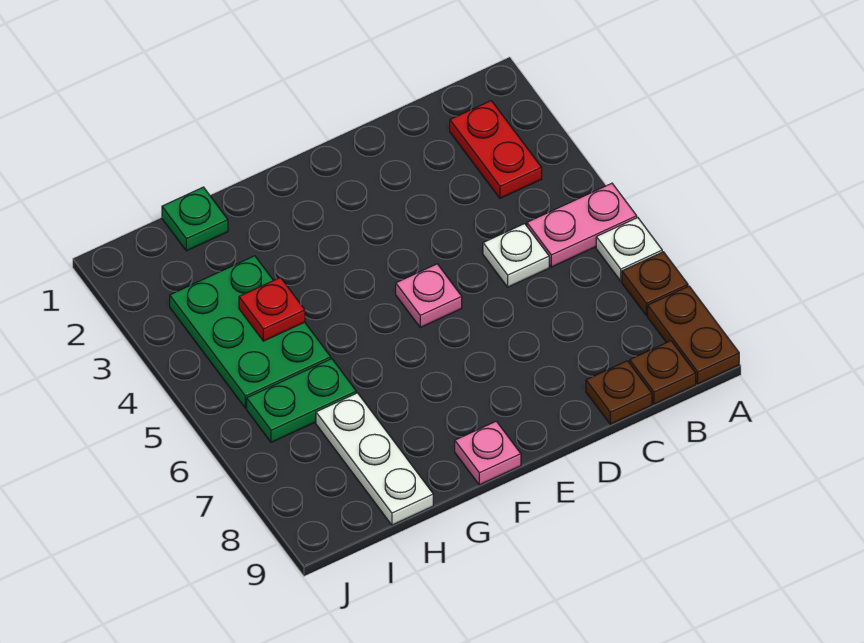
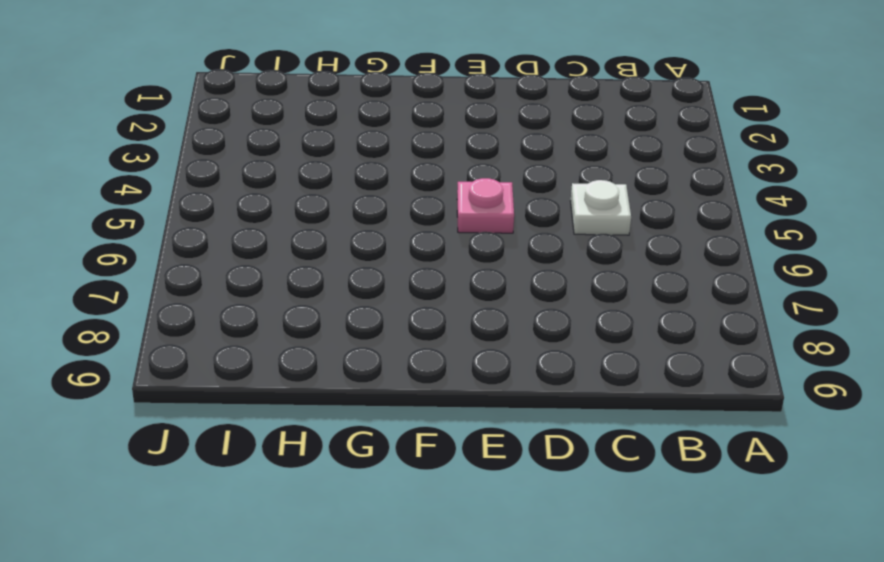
none -> pink 1x2 plate [527,183,637,267]
none -> white 1x1 plate [596,218,662,281]
none -> brown 1x1 plate [622,252,688,316]

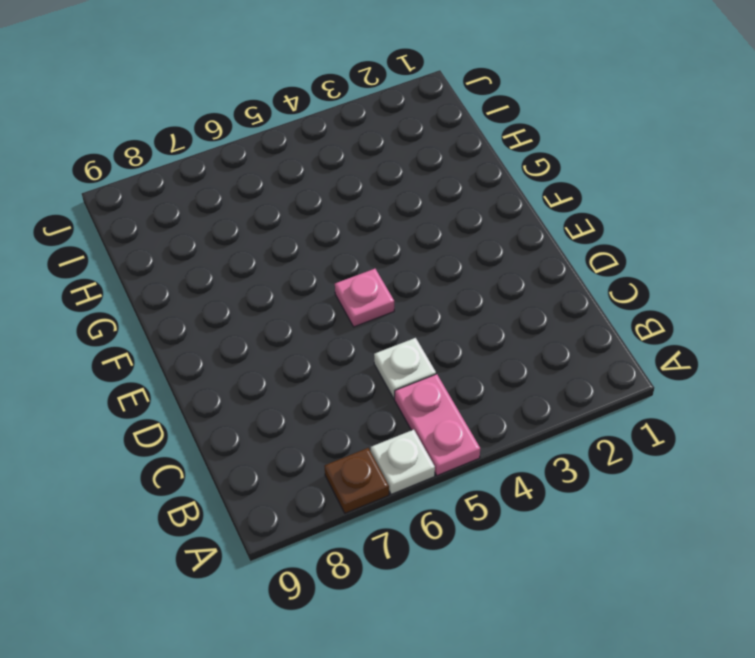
none -> brown 1x2 plate [648,286,739,384]
none -> red 1x2 plate [450,101,542,198]
none -> brown 1x1 plate [630,341,696,404]

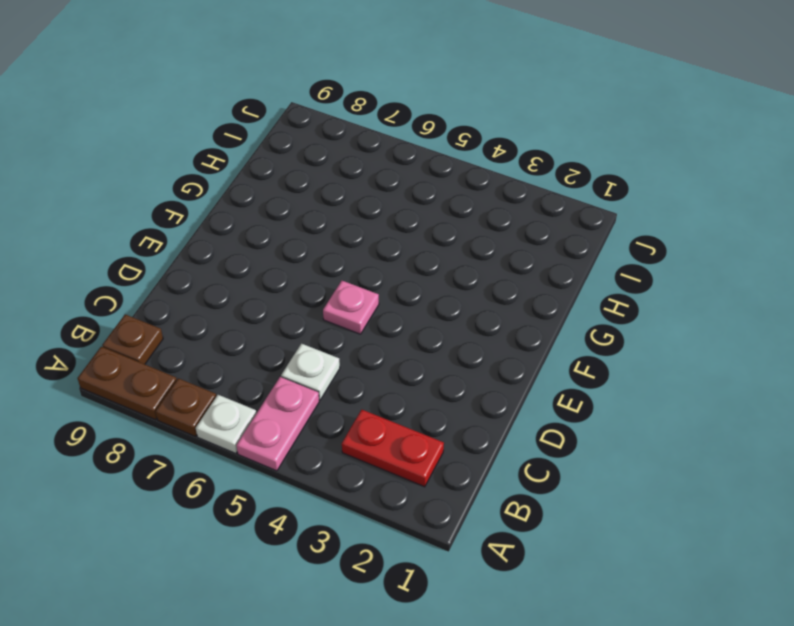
none -> brown 1x1 plate [586,361,652,424]
none -> pink 1x1 plate [455,421,521,485]
none -> green 1x1 plate [162,187,228,251]

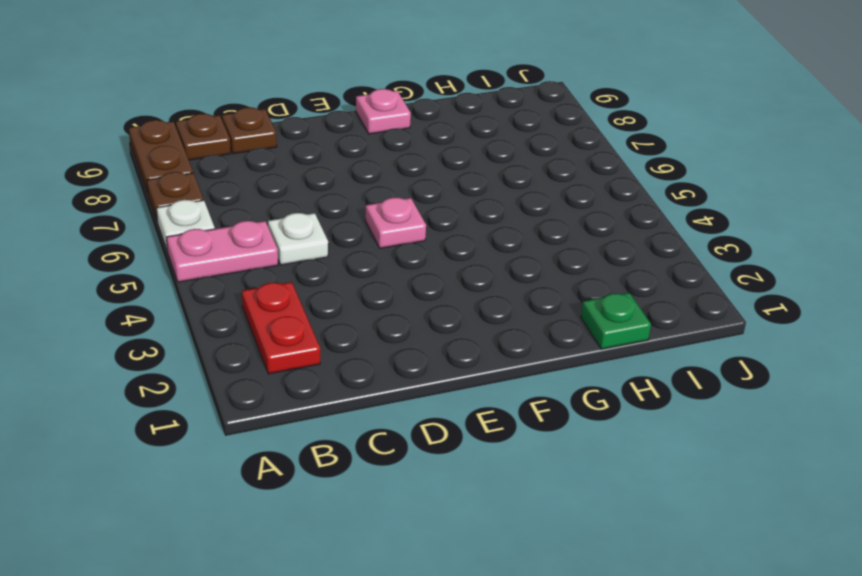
none -> green 2x3 plate [170,256,331,408]
none -> green 1x2 plate [247,359,356,442]
none -> white 1x3 plate [316,393,433,525]

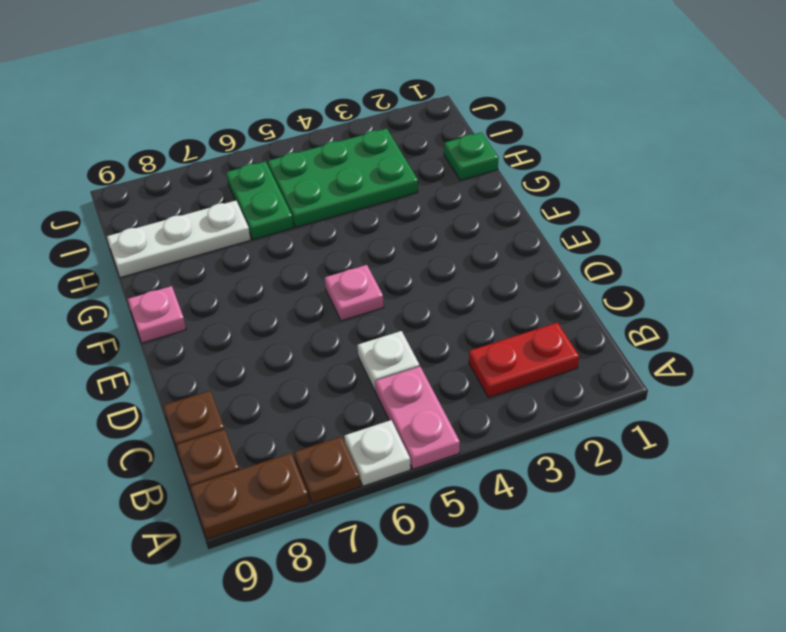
none -> red 1x1 plate [239,278,305,341]

